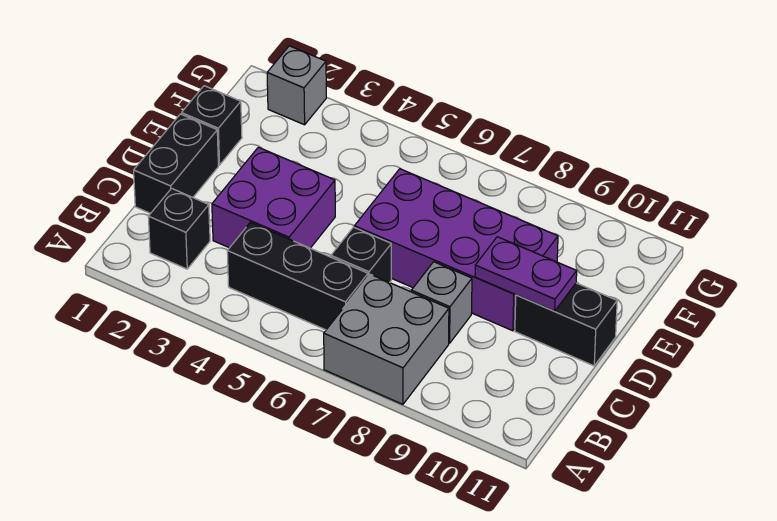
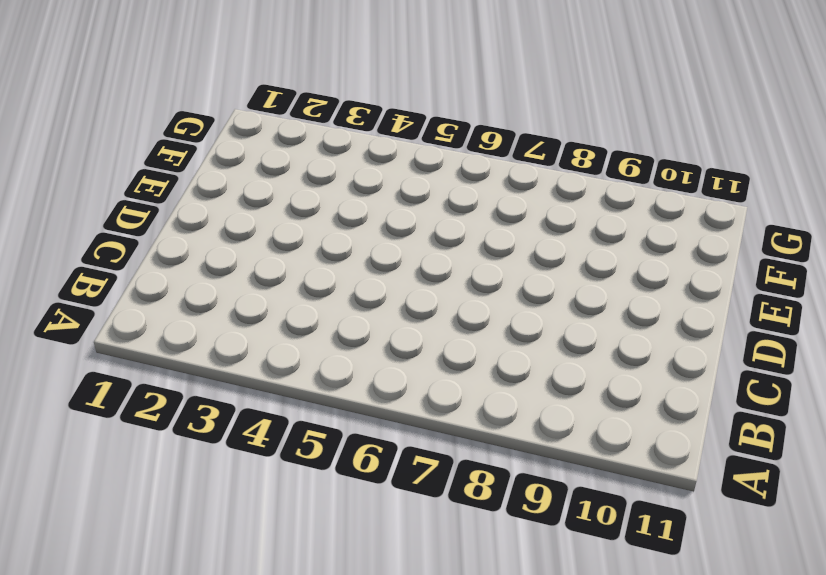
none -> grey 2x2 brick [324,274,449,404]
none -> black 1x1 brick [148,188,210,269]
none -> black 1x3 brick [227,222,368,330]

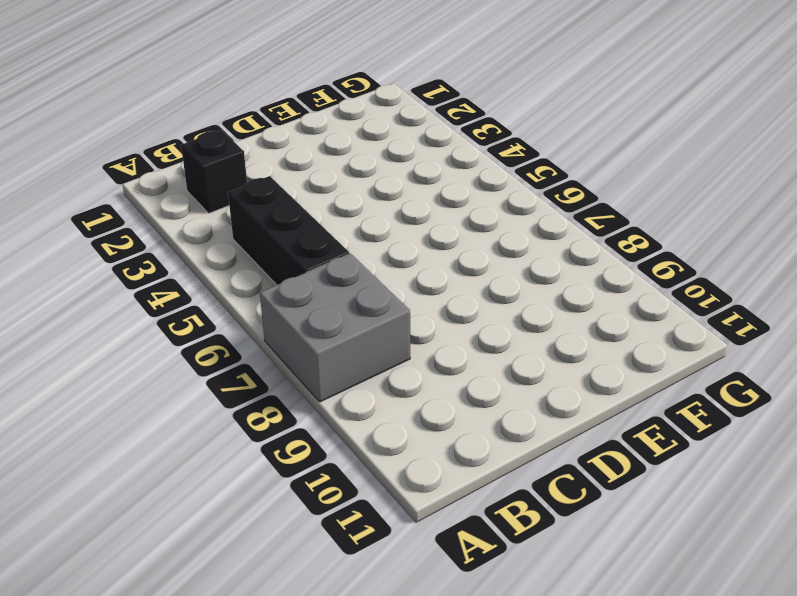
none -> black 1x2 brick [134,114,218,213]
none -> purple 2x2 brick [212,147,335,248]
none -> black 1x1 brick [331,227,391,283]

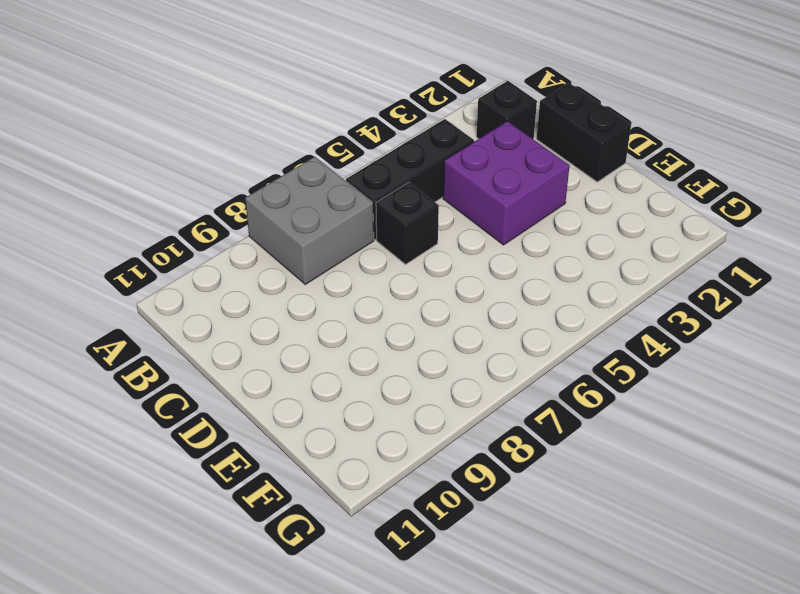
none -> grey 1x1 brick [411,262,472,343]
none -> purple 2x4 brick [354,169,558,331]
none -> black 1x2 brick [515,283,617,366]

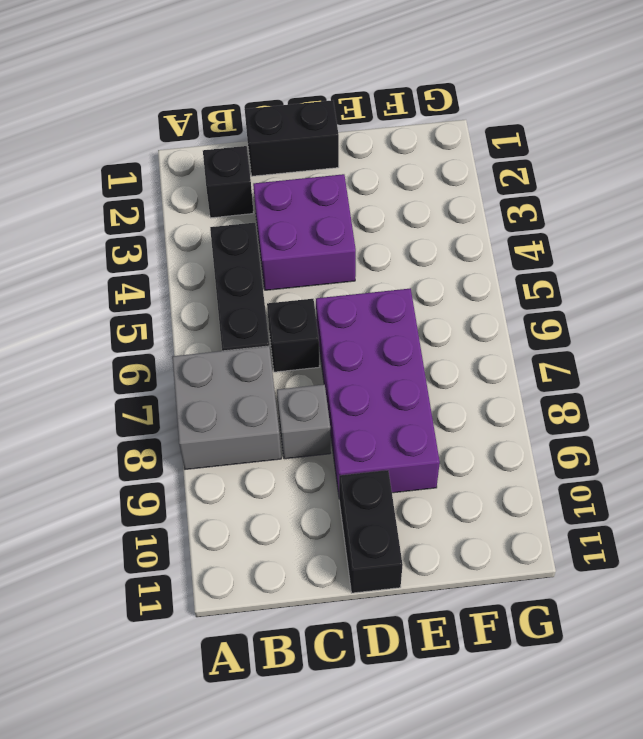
none -> black 1x1 brick [182,86,242,165]
none -> grey 1x1 brick [267,46,326,125]
none -> purple 1x2 plate [475,237,577,311]

